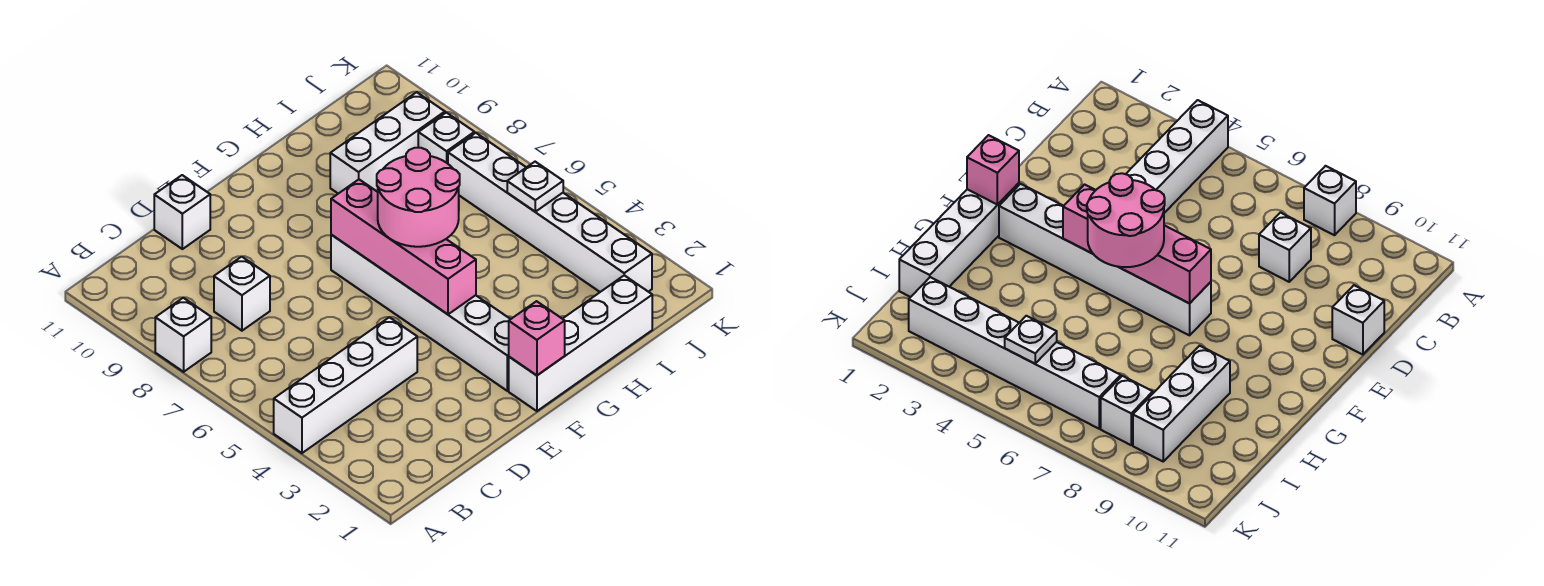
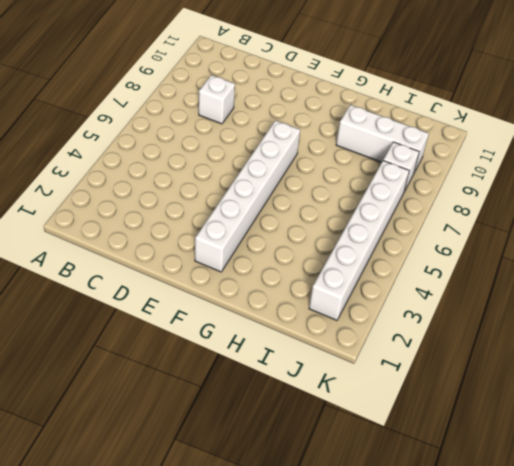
none -> white 1x4 brick [274,317,417,453]
none -> white 1x1 brick [155,298,211,372]
none -> white 1x1 brick [154,175,210,249]

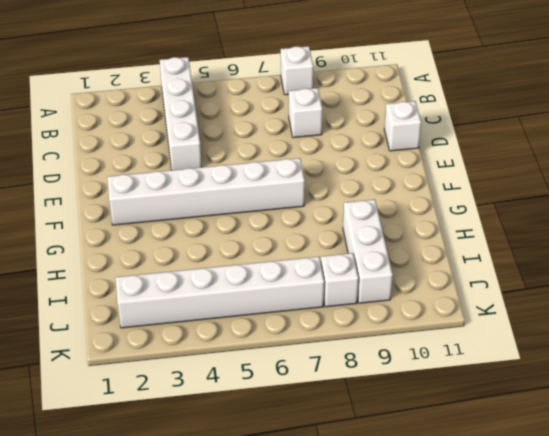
none -> white 1x4 brick [509,275,652,411]
none -> pink 1x1 brick [509,301,565,375]
none -> pink 1x4 brick [331,180,476,314]

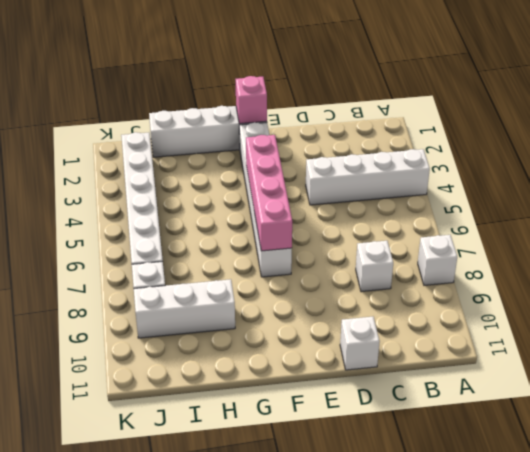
none -> white 1x1 plate [507,162,563,212]
none -> pink 2x2 round brick [377,148,460,247]

